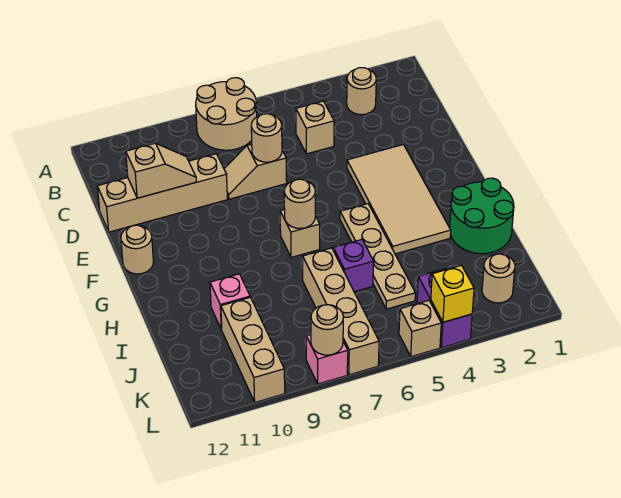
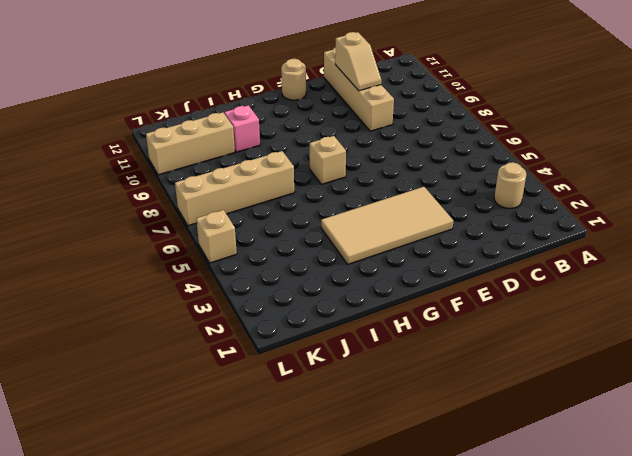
none -> tan 2x2 round brick [196,78,257,150]
none -> tan 1x1 brick [296,101,334,154]
none -> tan 1x2 slope [224,144,287,199]

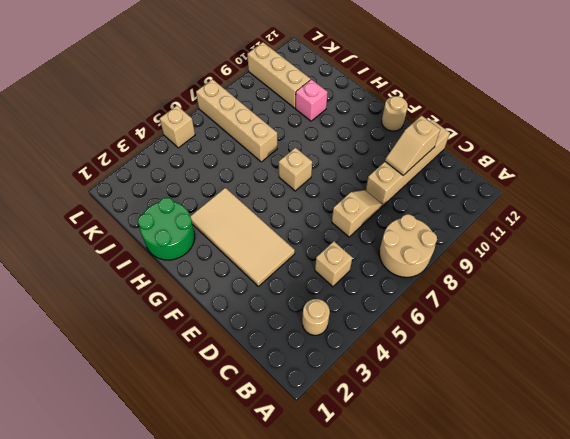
none -> tan 1x4 plate [340,204,415,309]
none -> purple 1x1 brick [333,240,374,292]
none -> tan 1x1 round brick [482,254,515,303]

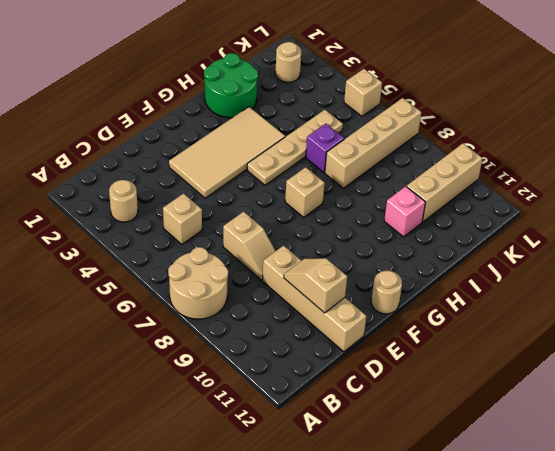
none -> purple 1x2 brick [417,268,472,348]
none -> pink 1x1 brick [306,335,348,384]
none -> tan 1x1 round brick [251,114,282,162]

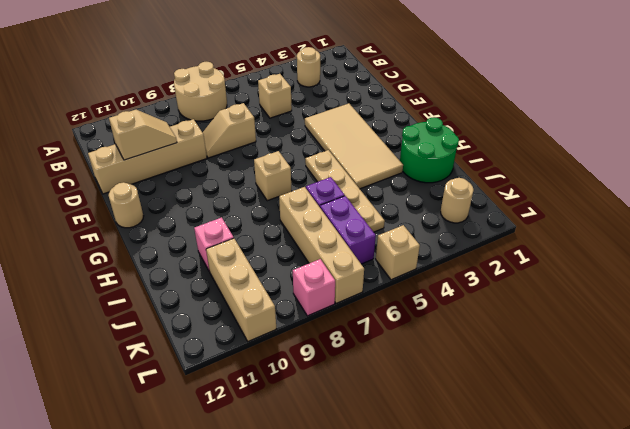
purple 1x2 brick [320,196,376,264] -> purple 1x2 brick moved to [417,268,472,348]
none -> tan 1x1 round brick [251,114,282,162]
none -> tan 1x1 round brick [284,179,315,229]
none -> yellow 1x1 brick [431,265,474,322]

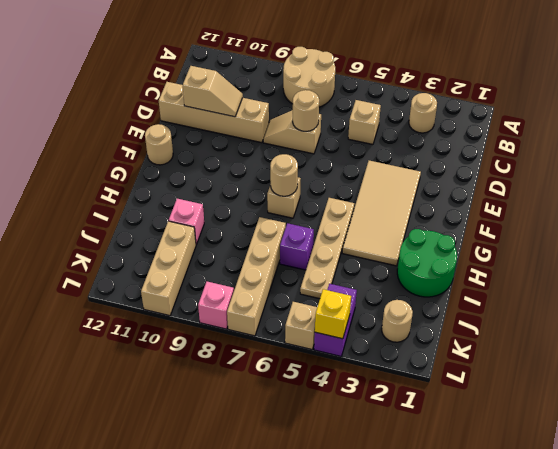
none -> tan 1x1 round brick [311,305,343,355]

